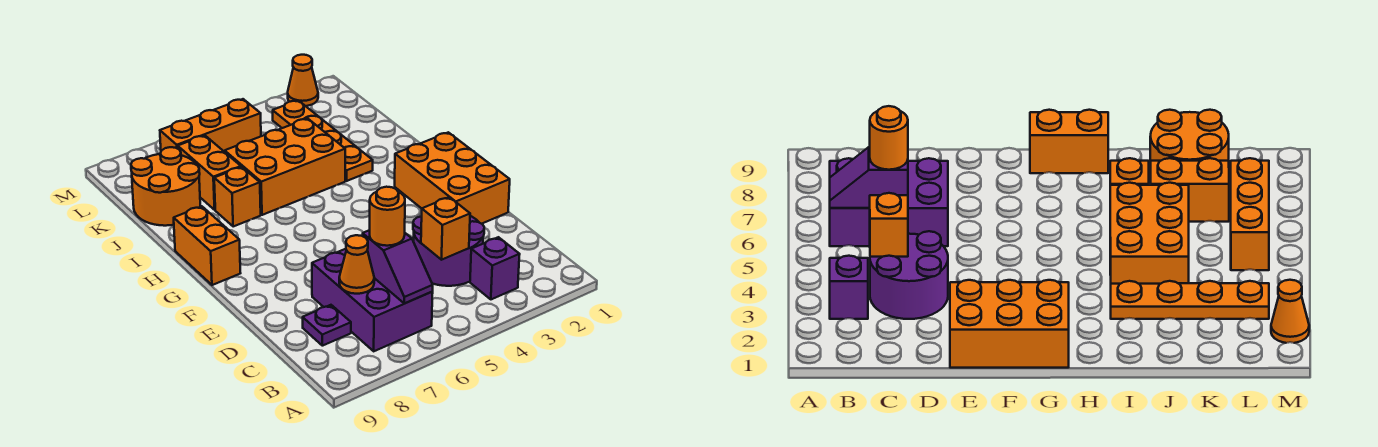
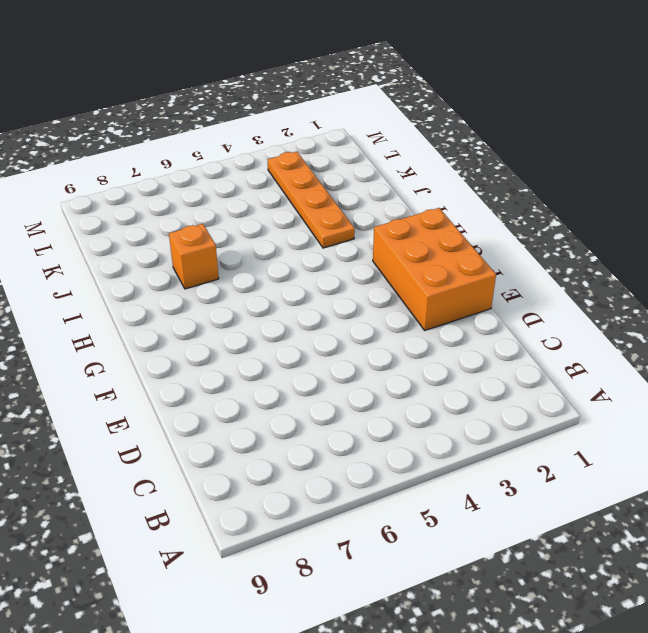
none -> purple 1x1 brick [470,237,520,299]
none -> purple 2x3 brick [312,249,433,351]
none -> purple 2x2 round brick [413,216,484,286]

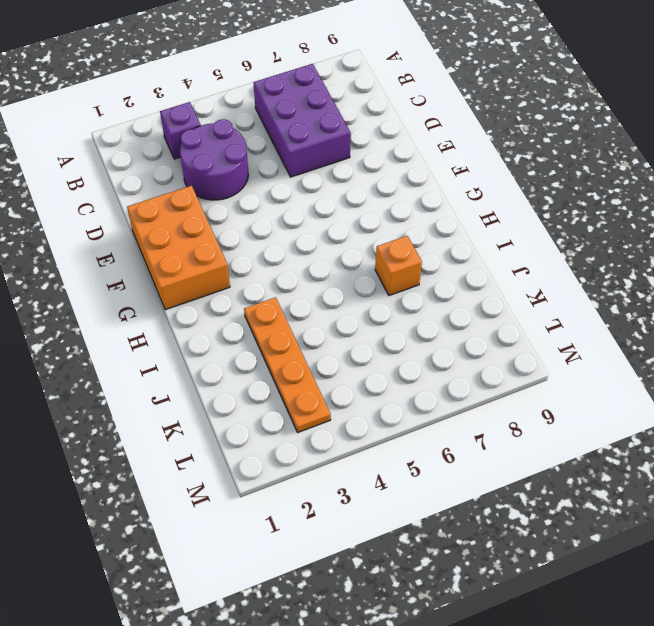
none -> purple 1x1 plate [303,305,351,346]
none -> orange 1x2 brick [174,206,240,285]
none -> orange 2x3 brick [225,119,345,215]

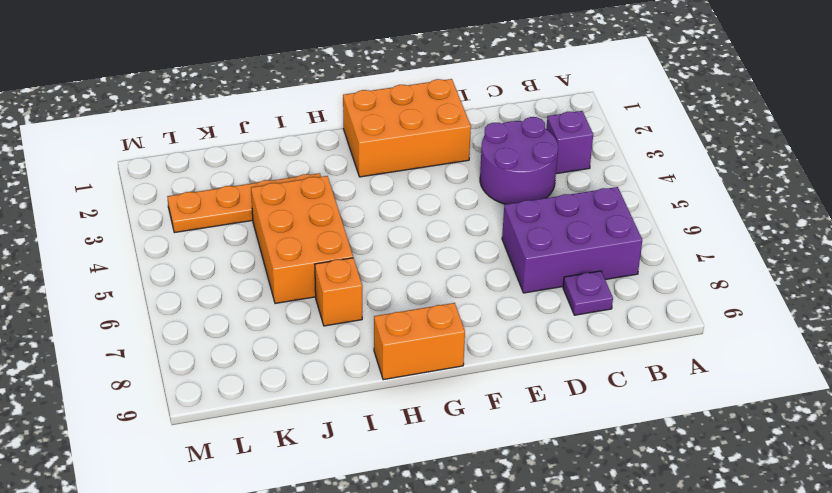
none -> orange 1x2 brick [178,135,241,210]
none -> orange 2x2 round brick [131,147,200,226]
none -> orange 1x3 brick [160,99,261,152]

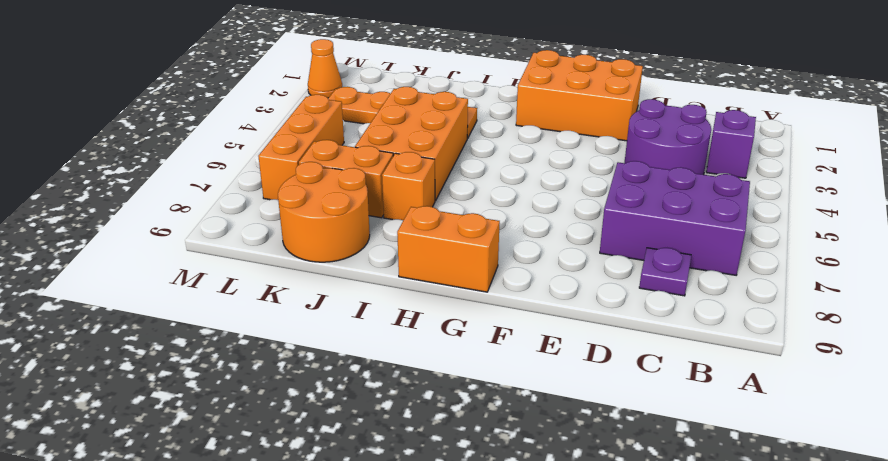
none -> purple 1x2 slope [363,230,433,303]
none -> orange 1x1 brick [421,197,470,260]
none -> orange 1x1 cone [339,235,374,294]

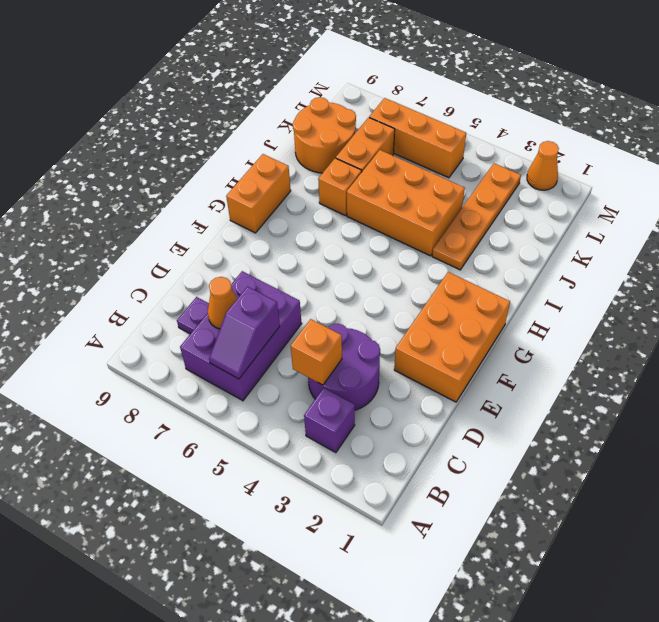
none -> orange 1x1 round brick [370,187,405,246]

